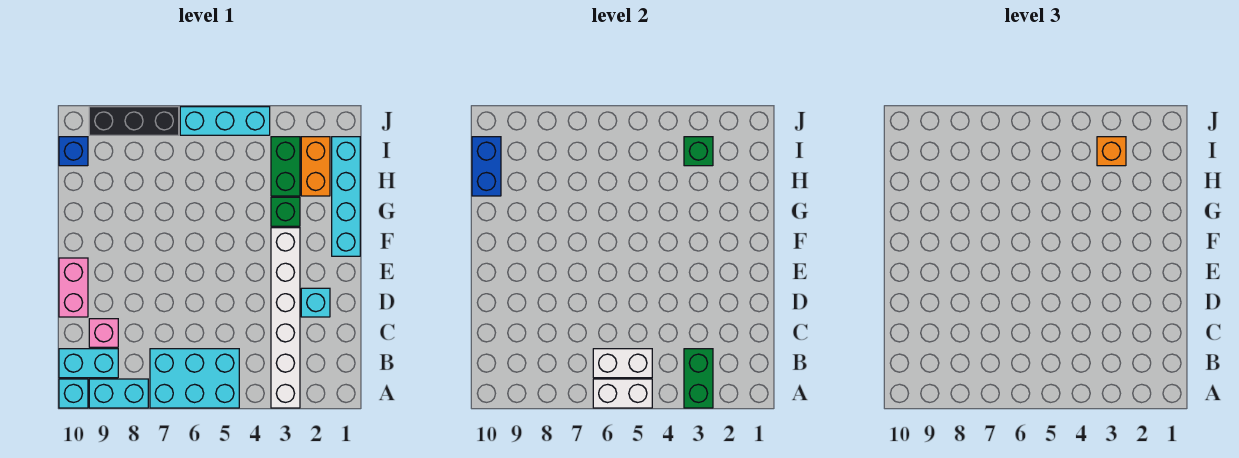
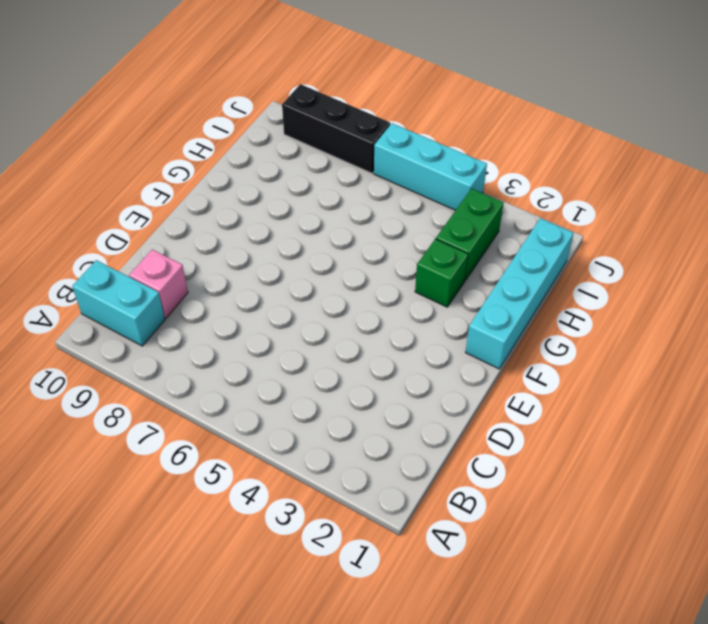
none -> white 1x6 brick [271,228,300,408]
none -> cyan 2x3 brick [150,349,239,408]
none -> cyan 1x2 brick [89,379,148,408]

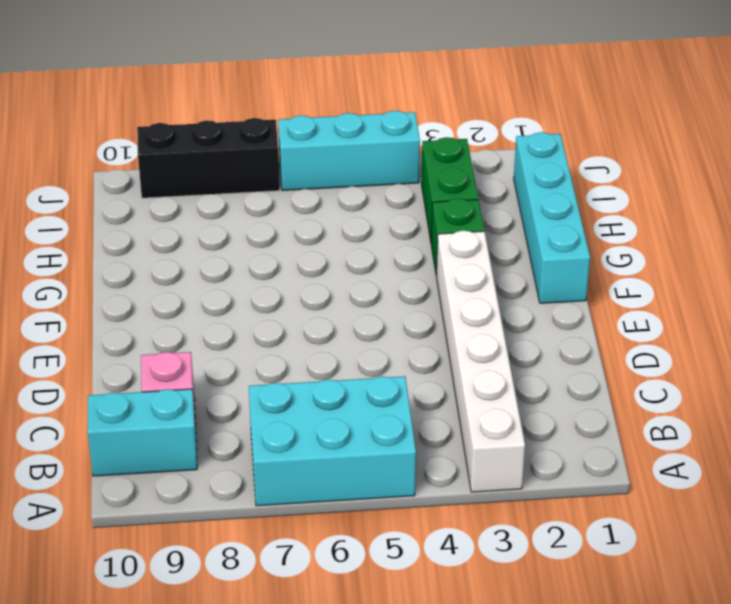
none -> cyan 1x2 brick [89,379,148,408]
none -> cyan 1x1 brick [59,379,88,408]
none -> cyan 1x1 brick [301,288,330,317]

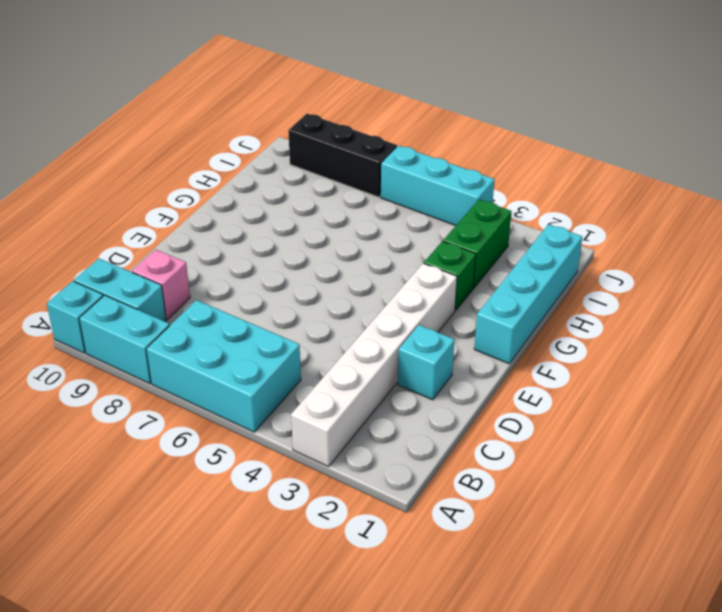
none -> pink 1x2 brick [59,258,88,317]
none -> orange 1x2 brick [301,137,330,196]
none -> blue 1x1 brick [59,137,88,166]

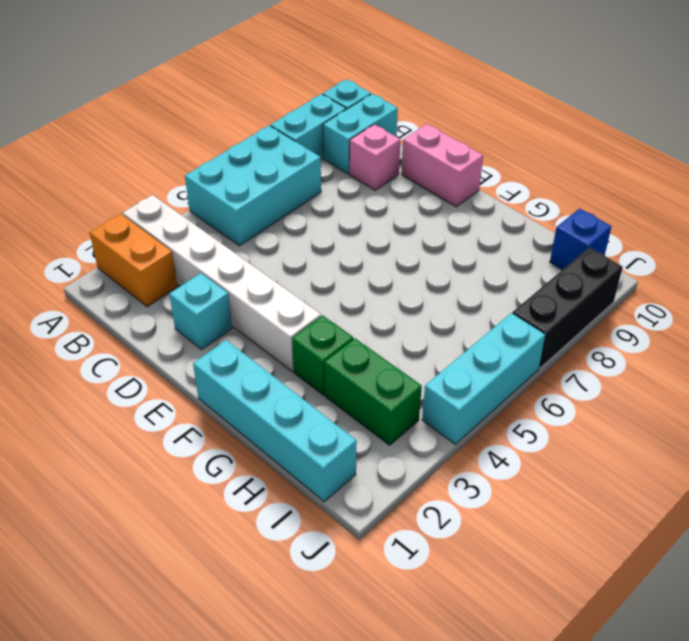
orange 1x2 brick [90,214,178,307] -> orange 1x2 brick moved to [301,137,330,196]
none -> green 1x2 brick [684,349,713,408]
none -> white 1x2 brick [593,379,652,408]
none -> white 1x2 brick [593,349,652,378]

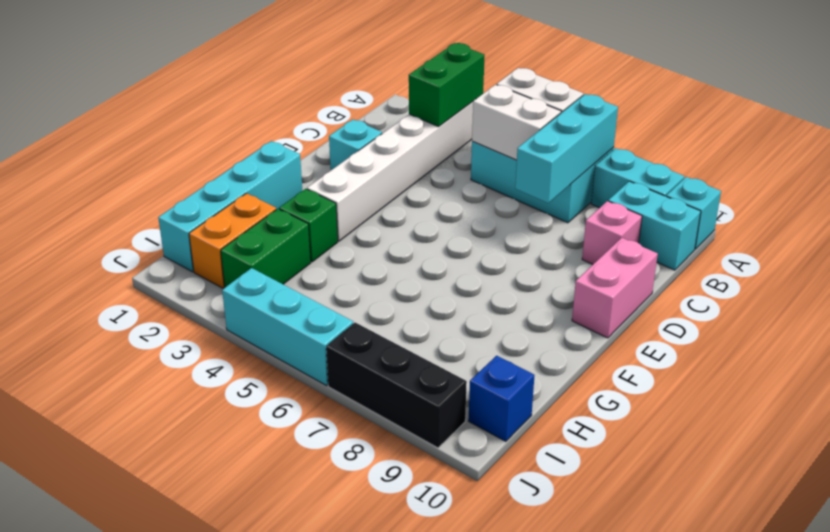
cyan 1x3 brick [515,94,618,203] -> none
none -> blue 1x2 brick [472,137,501,196]
none -> green 1x1 brick [684,137,713,166]
none -> orange 1x1 brick [1097,137,1126,166]

